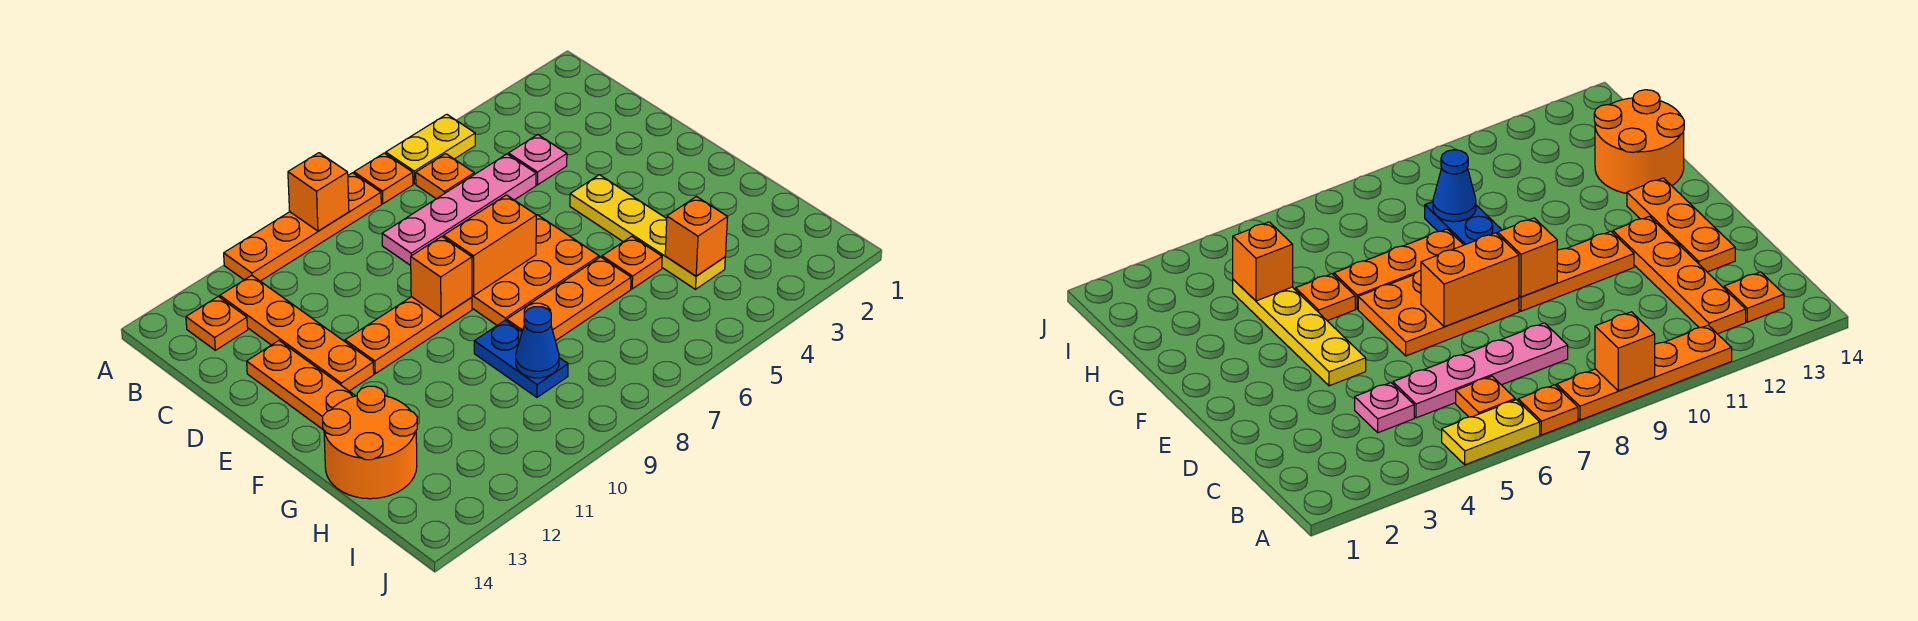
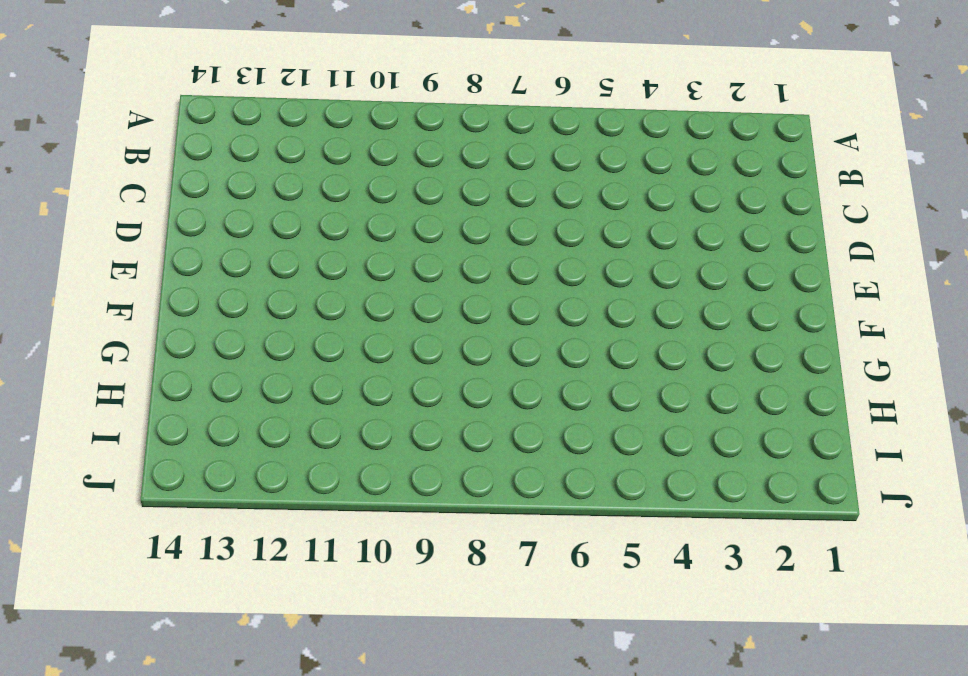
none -> yellow 1x2 plate [386,114,475,184]
none -> orange 1x1 plate [354,153,413,204]
none -> orange 1x4 plate [224,173,381,281]

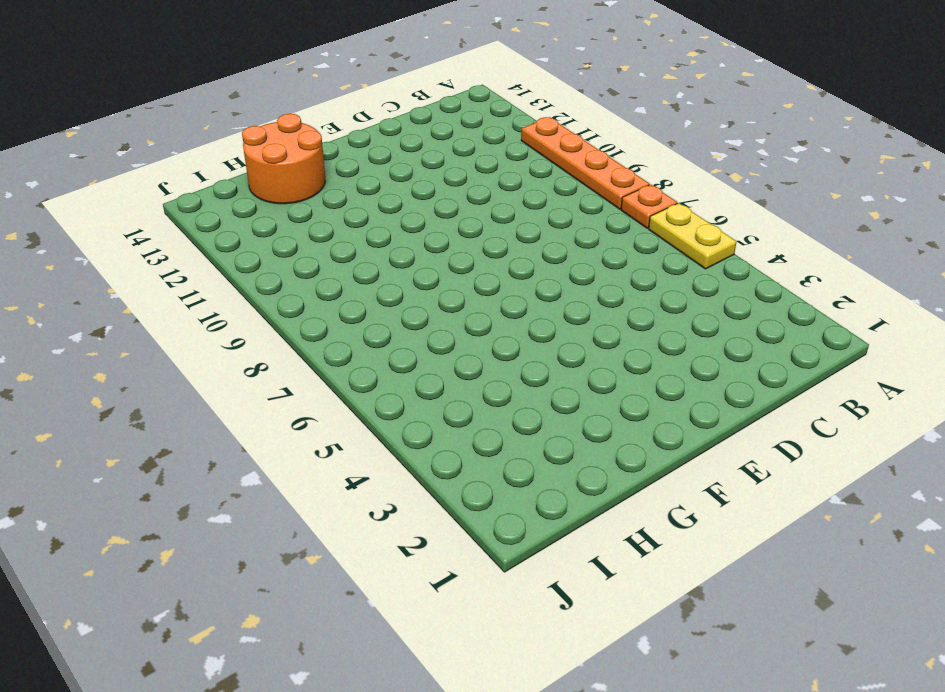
none -> orange 1x1 plate [416,154,474,199]
none -> orange 1x4 plate [220,275,374,391]
none -> orange 1x1 plate [186,296,248,350]

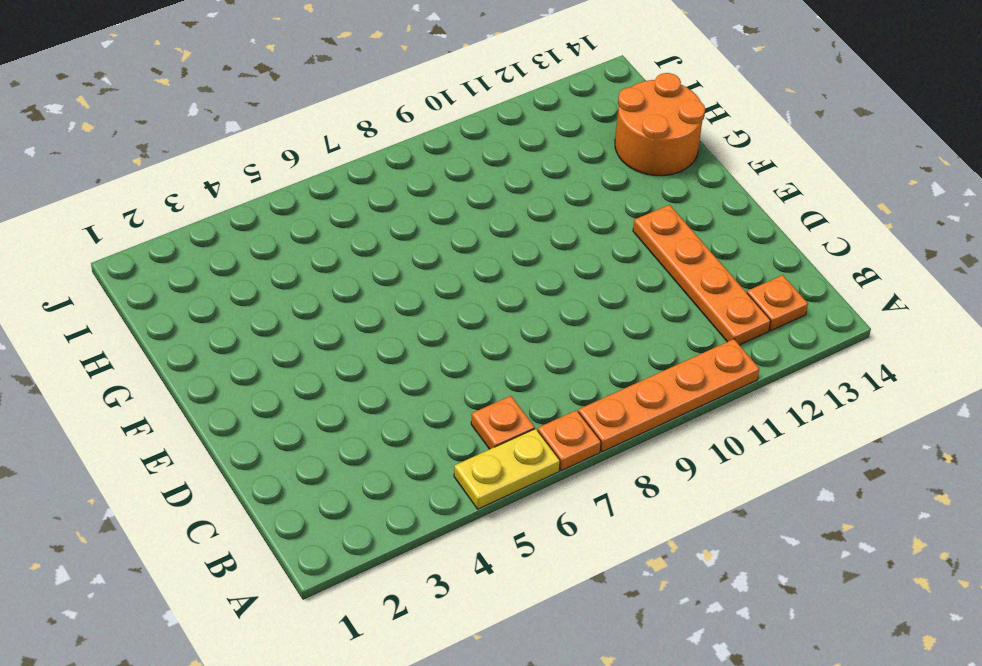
none -> pink 1x1 plate [508,135,567,185]
none -> pink 1x4 plate [382,154,536,266]
none -> orange 1x3 plate [247,341,355,429]

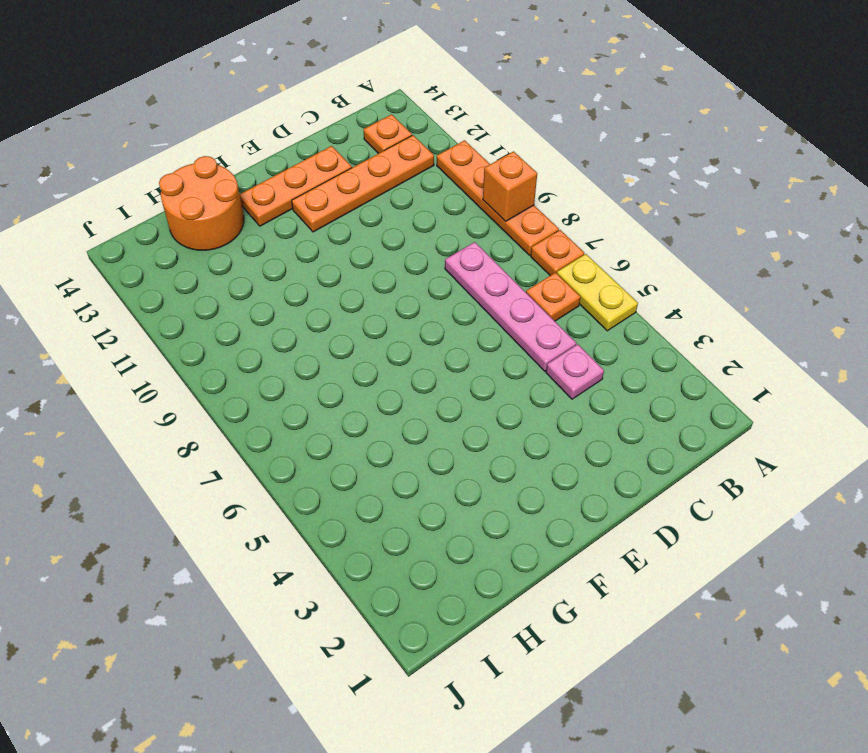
none -> yellow 1x4 plate [570,175,725,289]
none -> orange 2x3 plate [472,215,599,325]
none -> orange 1x3 plate [345,297,472,374]

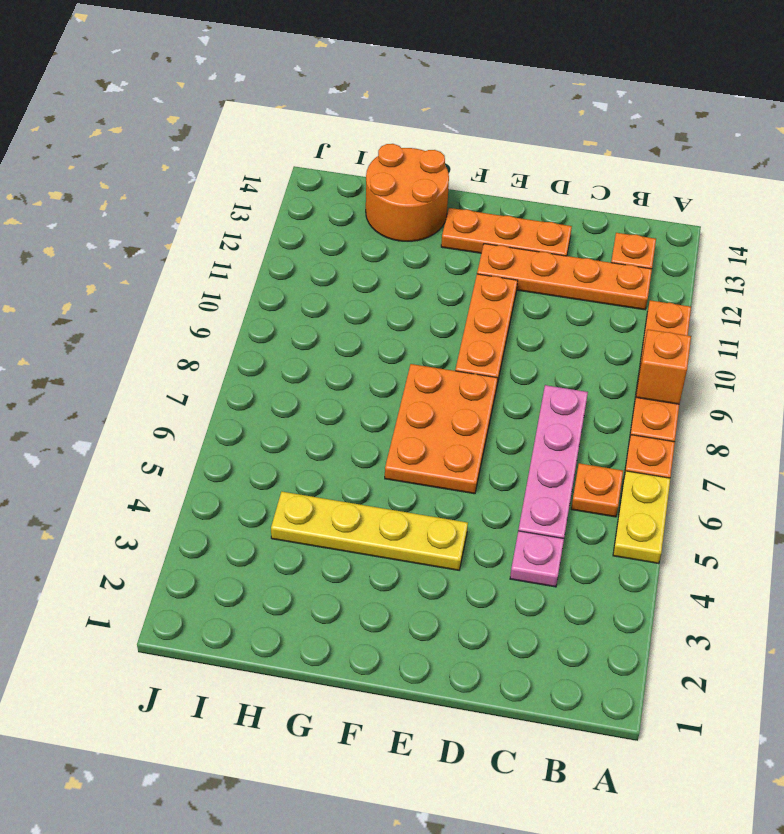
none -> orange 1x1 plate [602,236,662,289]
none -> orange 1x3 plate [507,257,631,341]
none -> blue 1x2 plate [474,320,568,397]

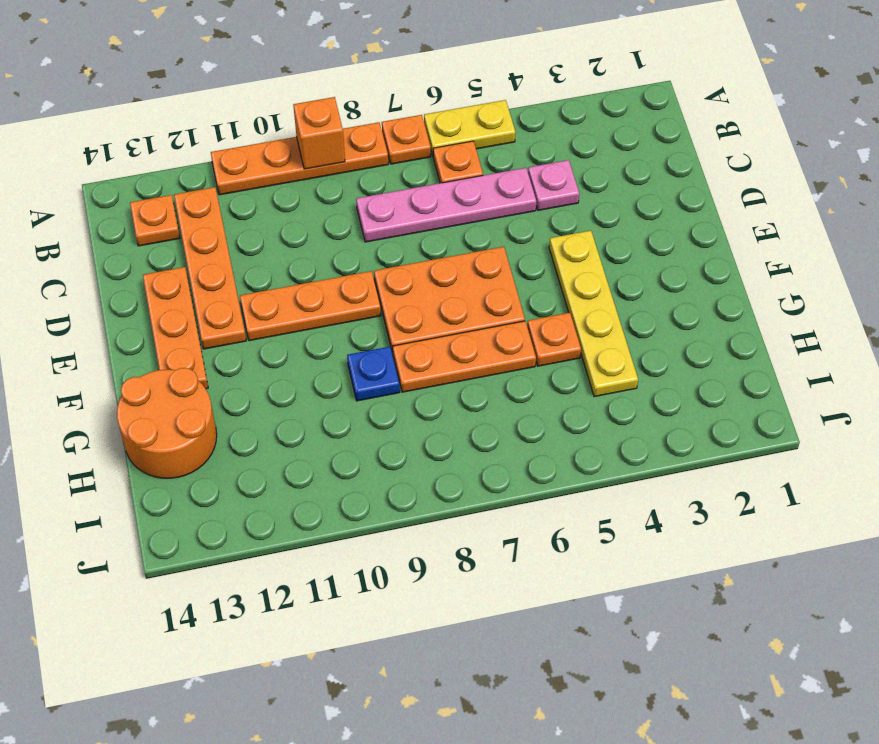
blue 1x1 plate [347,347,400,401] -> blue 1x2 plate [474,320,568,397]
none -> orange 1x2 brick [443,195,536,296]
none -> orange 1x1 brick [411,237,472,317]
none -> orange 1x1 brick [665,197,728,276]

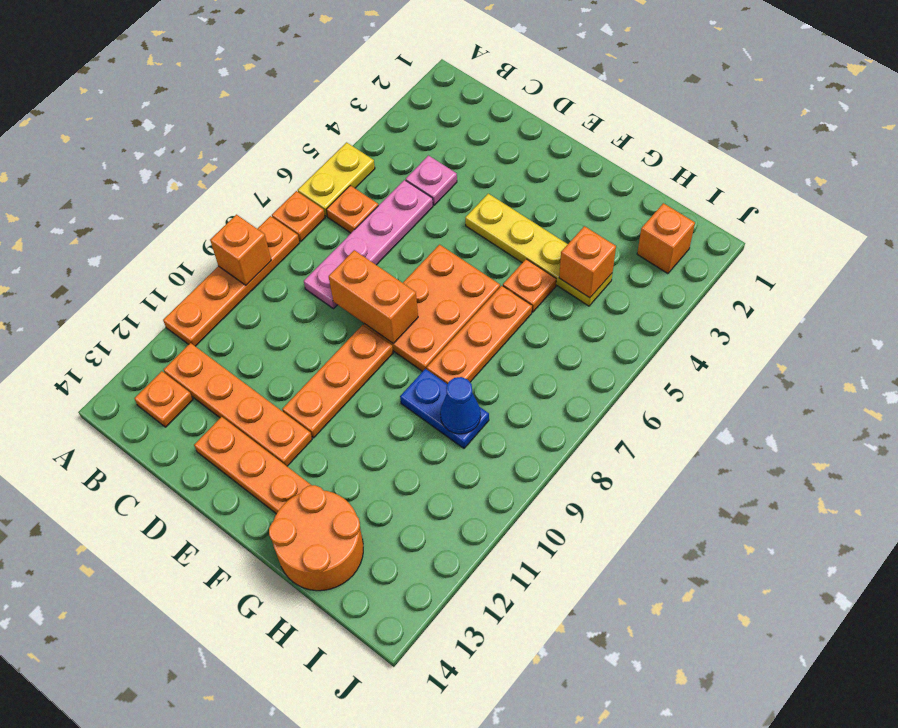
orange 1x2 brick [329,250,418,343] -> orange 1x2 brick turned to [443,195,536,296]
orange 1x1 brick [637,203,695,274] -> orange 1x1 brick moved to [411,237,472,317]

